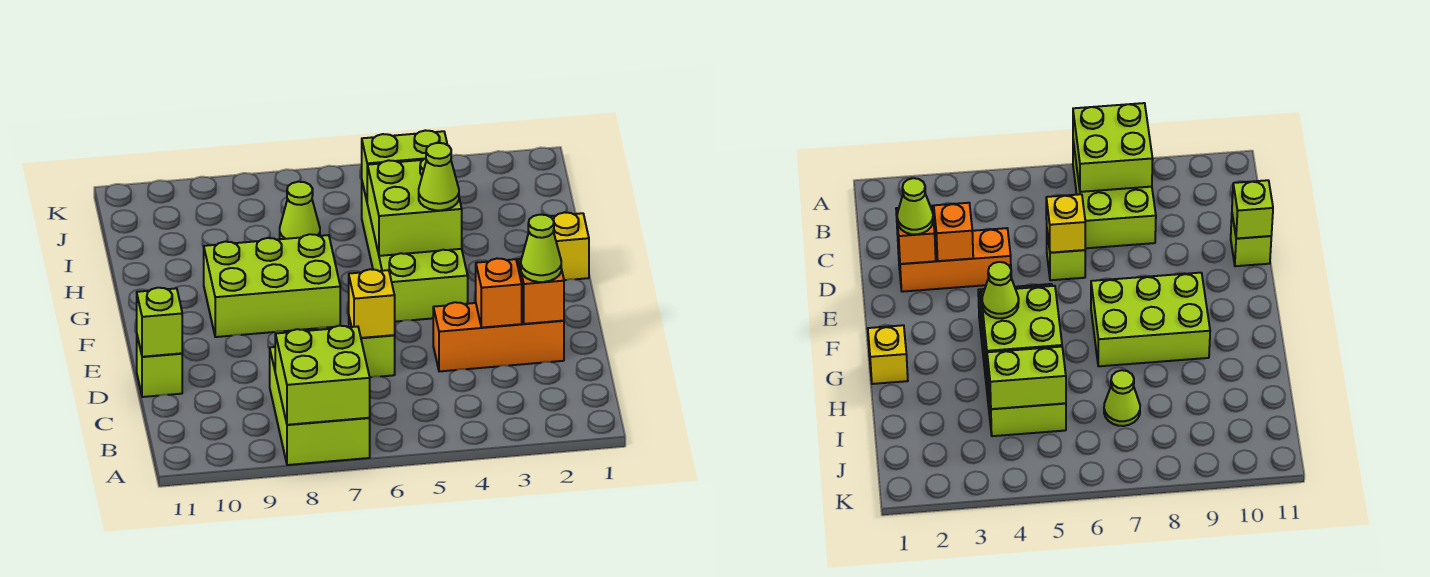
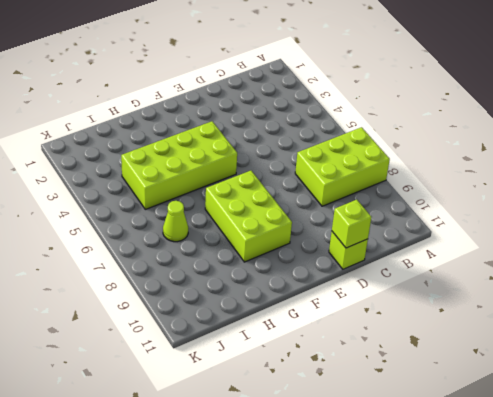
none -> orange 1x3 brick [433,302,564,371]
none -> lime 1x1 brick [349,318,395,377]
none -> yellow 1x1 brick [549,212,589,280]

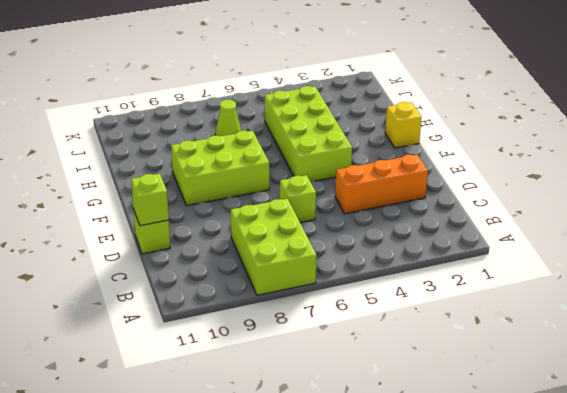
none -> lime 2x2 brick [275,326,370,425]
none -> orange 1x1 brick [518,259,564,324]
none -> orange 1x1 brick [476,258,522,328]

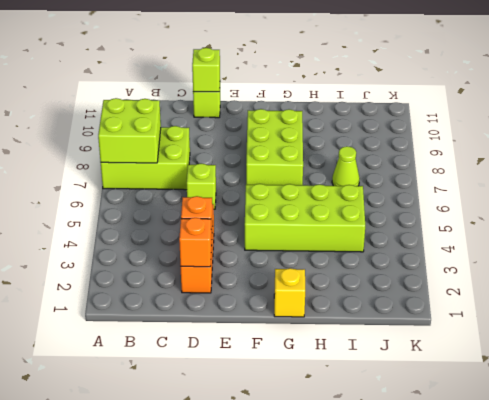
none -> yellow 1x1 brick [349,269,395,338]
none -> lime 2x2 brick [367,158,462,256]
none -> lime 1x2 brick [362,130,447,200]

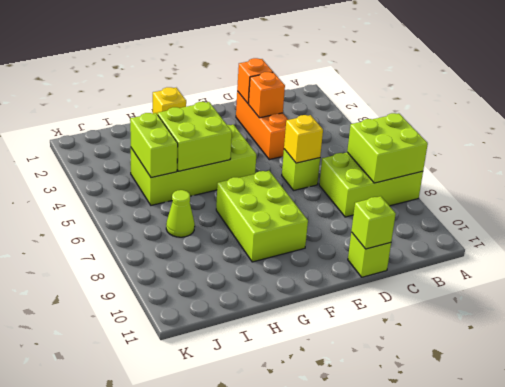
none -> lime 1x1 cone [521,215,561,282]
none -> lime 1x1 cone [419,143,459,210]

